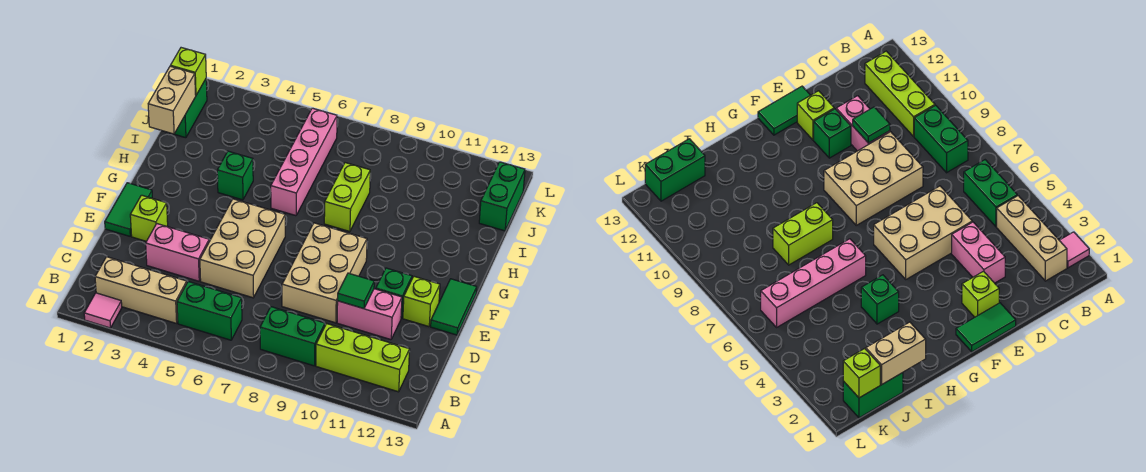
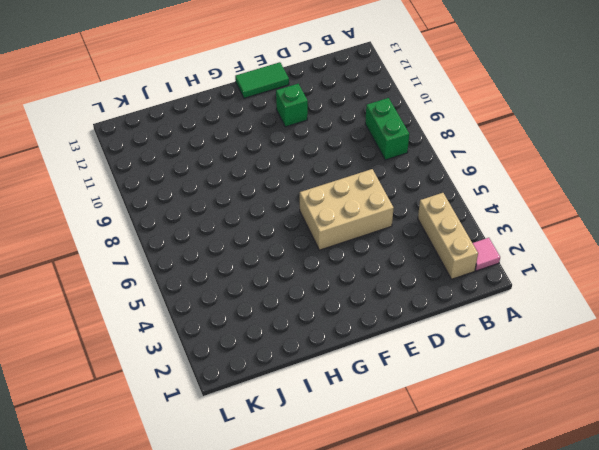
none -> green 1x2 brick [177,282,242,340]
none -> lime 1x3 brick [316,324,410,392]
none -> pink 1x2 brick [146,224,209,281]

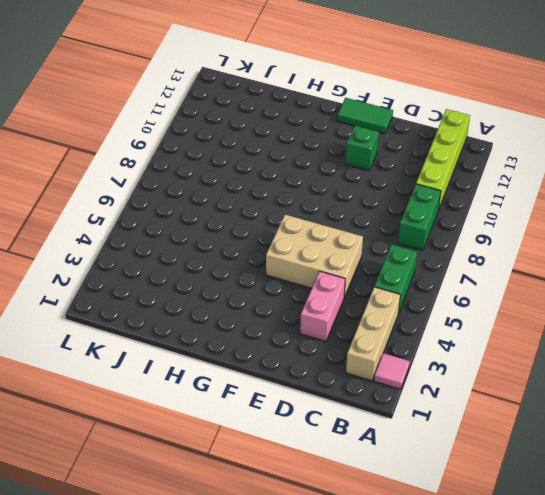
lime 1x4 brick [416,109,470,210] -> lime 1x3 brick [316,324,410,392]
none -> tan 2x3 brick [282,223,367,323]
none -> pink 1x2 brick [337,289,402,340]
none -> green 1x2 tile [105,183,152,236]

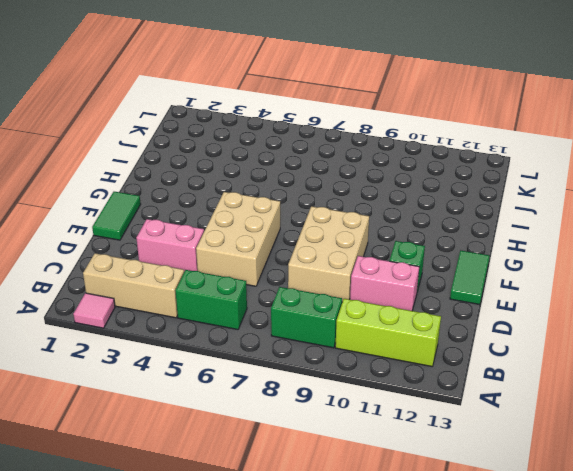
none -> lime 1x1 brick [130,195,168,241]
none -> lime 1x1 brick [403,276,440,327]
none -> green 1x1 brick [217,151,253,200]

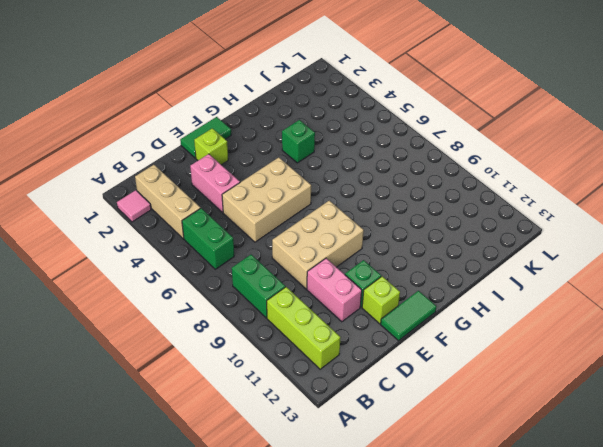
none -> pink 1x4 brick [270,108,337,216]
none -> lime 1x2 brick [324,163,370,232]
none -> green 1x2 brick [174,79,207,138]

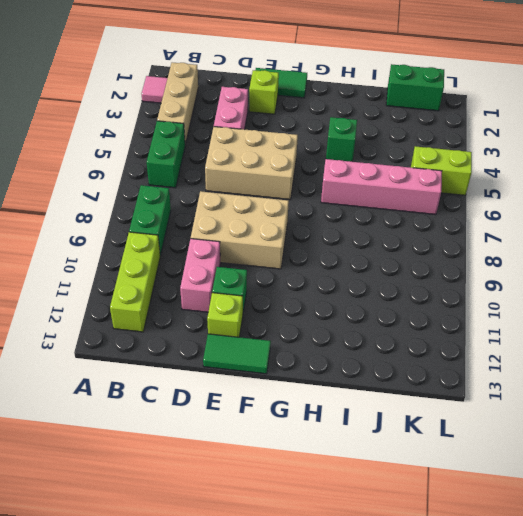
lime 1x2 brick [411,146,472,195] -> lime 1x2 brick moved to [324,163,370,232]
none -> green 1x2 brick [479,162,525,231]
none -> green 1x1 tile [338,273,374,309]
none -> tan 1x2 brick [148,66,196,134]

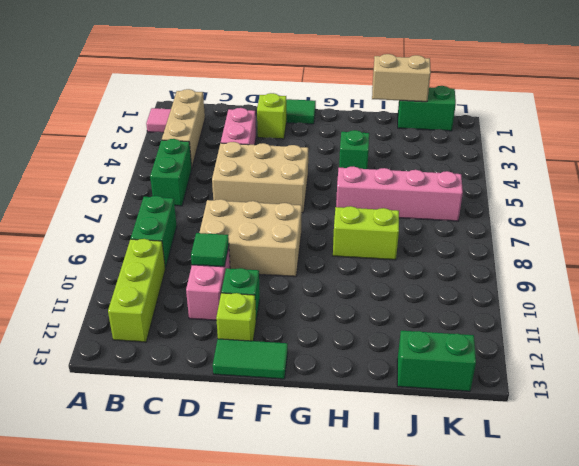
none -> lime 1x1 brick [170,48,206,95]

